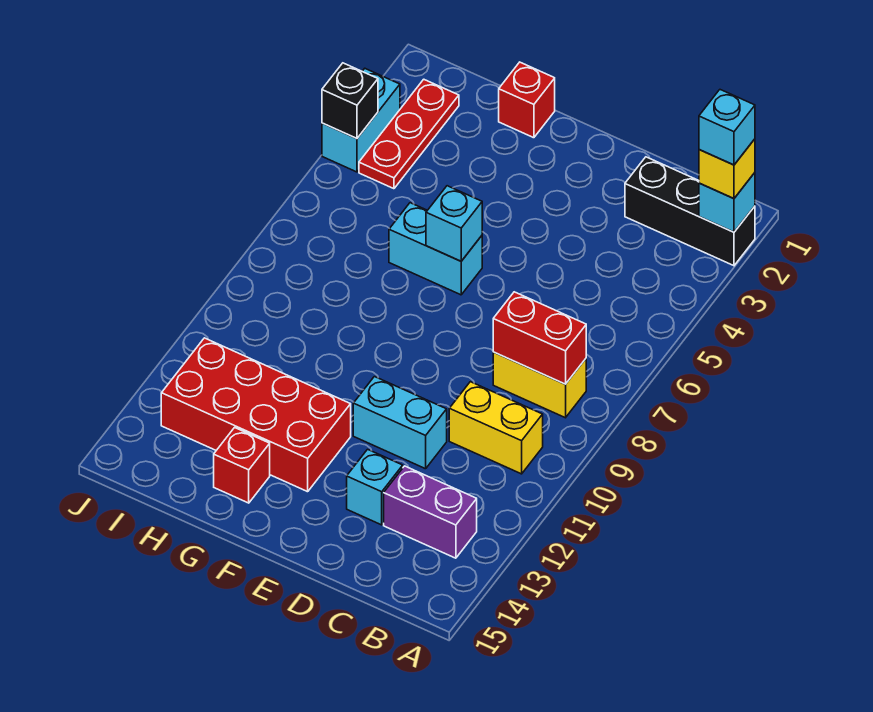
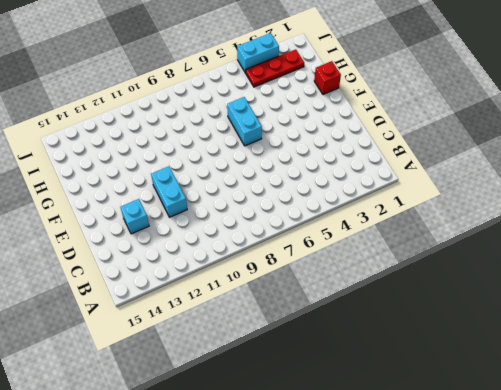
none -> black 1x3 brick [625,157,755,266]
none -> yellow 1x2 brick [493,352,586,418]
none -> yellow 1x2 brick [449,382,543,474]

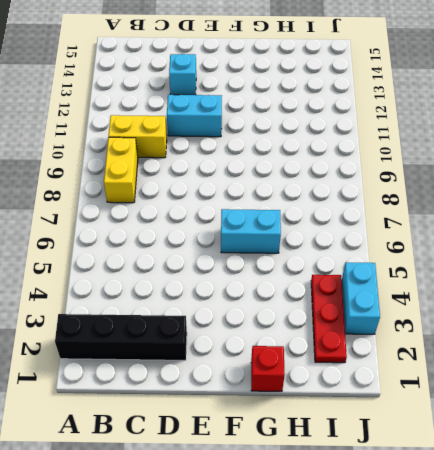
black 1x4 brick [55,314,187,360] -> black 1x3 brick [625,157,755,266]
yellow 1x2 brick [104,137,138,203] -> yellow 1x2 brick turned to [493,352,586,418]
none -> purple 1x2 brick [384,466,477,558]
none -> red 2x4 brick [161,338,351,492]
none -> red 1x1 brick [214,428,270,503]

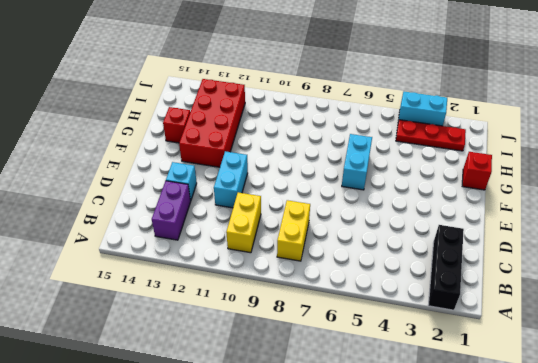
none -> cyan 1x1 brick [699,173,755,232]
none -> red 1x2 brick [493,292,586,384]
none -> cyan 1x1 brick [426,186,482,261]

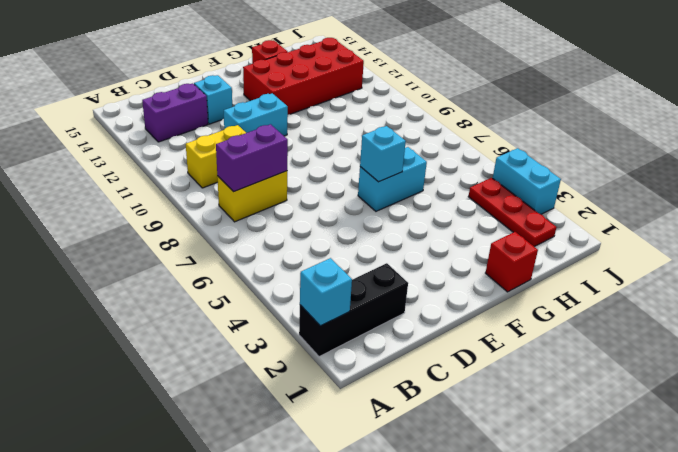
purple 1x2 brick [216,124,288,192] -> red 1x2 brick [493,292,586,384]
none -> black 1x1 brick [322,63,378,139]
none -> yellow 1x1 brick [699,139,755,199]
none -> cyan 1x1 brick [699,90,755,165]

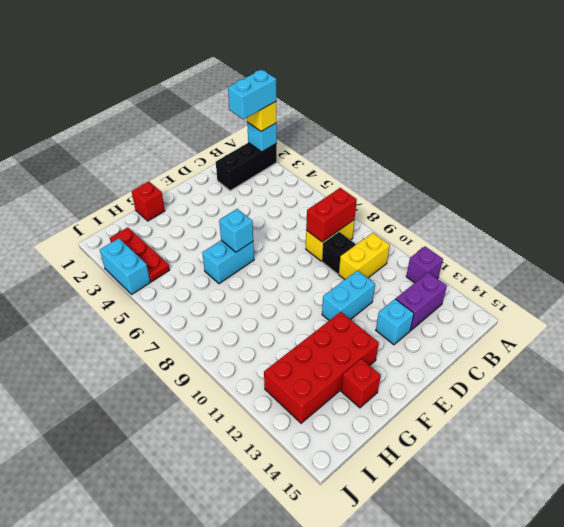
cyan 1x2 brick [228,70,276,119] -> cyan 1x1 brick [699,90,755,165]
purple 1x1 brick [406,247,443,283] -> none
black 1x1 brick [322,232,356,274] -> black 1x1 brick moved to [322,63,378,139]

